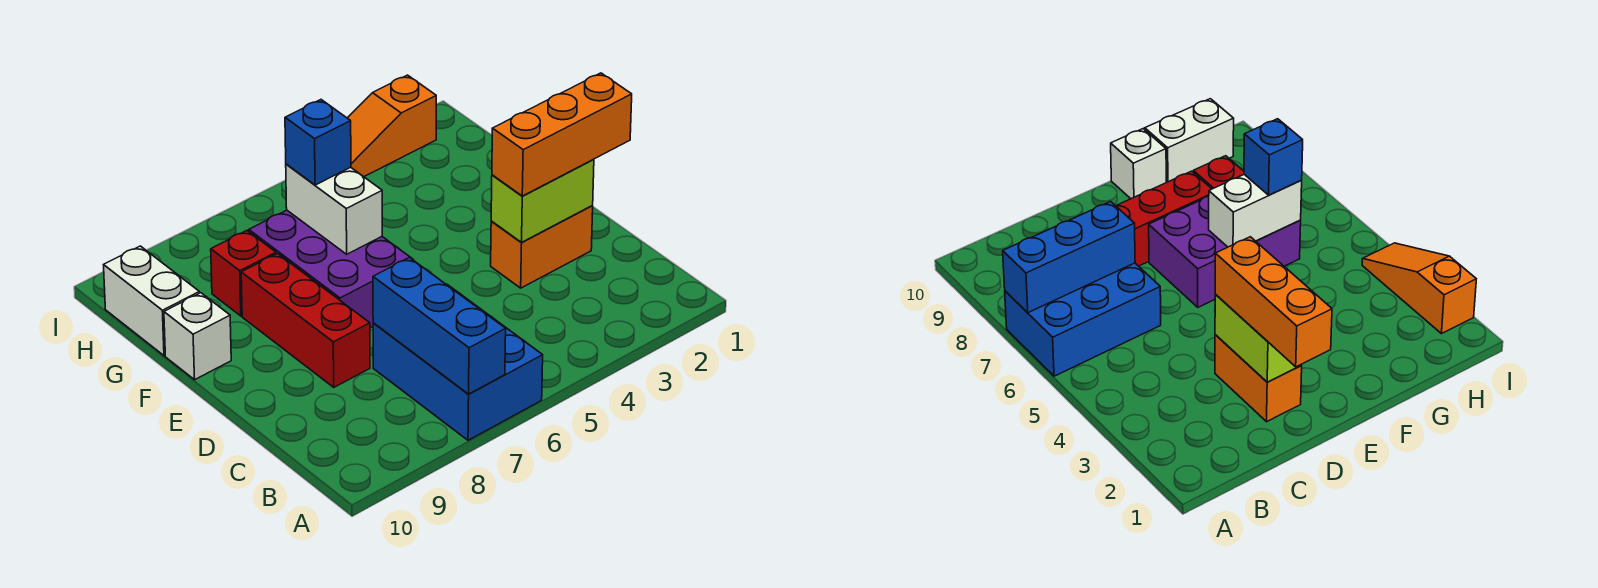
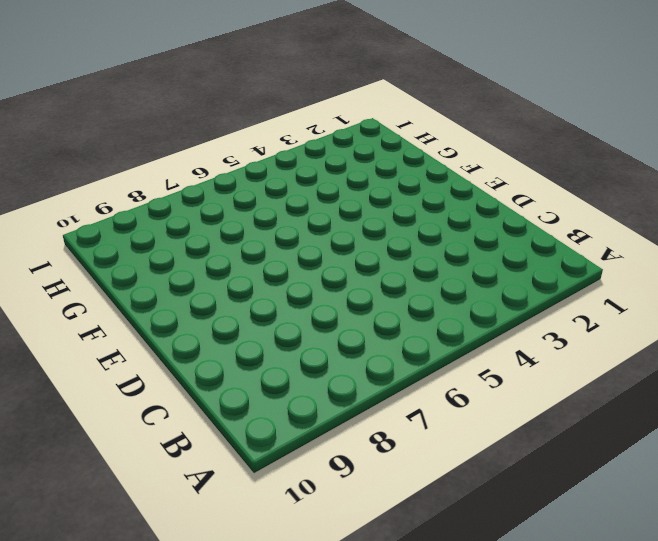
none -> blue 2x3 brick [373,284,543,440]
none -> orange 1x2 brick [491,206,593,288]
none -> red 1x3 brick [241,254,370,387]

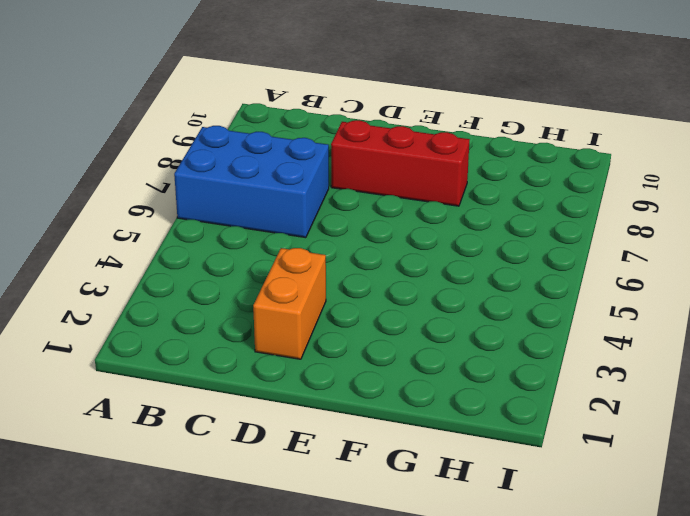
none -> purple 2x3 brick [249,210,413,328]
none -> white 1x1 brick [164,293,231,380]
none -> red 1x1 brick [211,231,276,316]

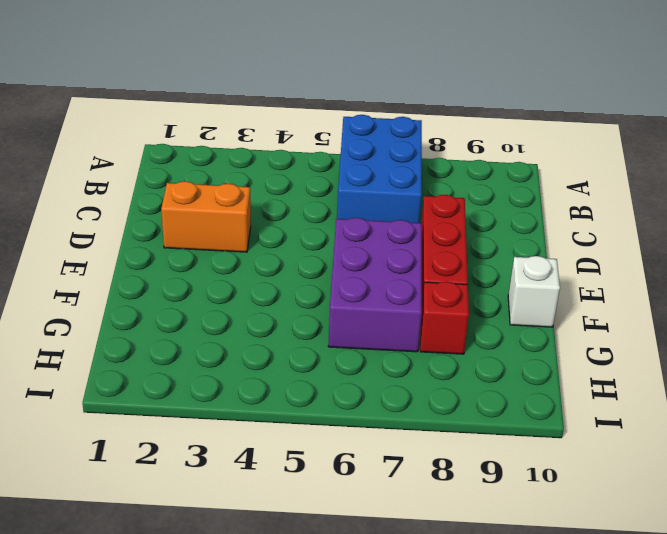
none -> white 1x2 brick [104,246,199,356]
none -> orange 1x3 slope [348,75,436,177]
none -> blue 1x3 brick [373,258,506,394]

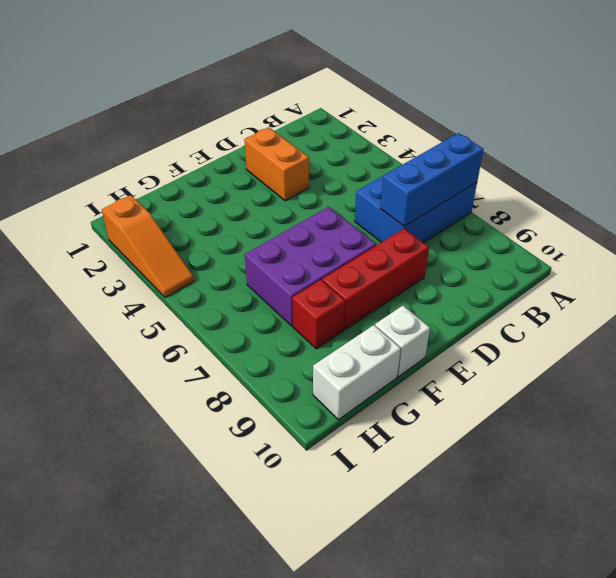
none -> lime 1x2 brick [491,159,594,242]
none -> white 1x2 brick [286,164,382,254]
none -> orange 1x3 brick [492,73,632,196]

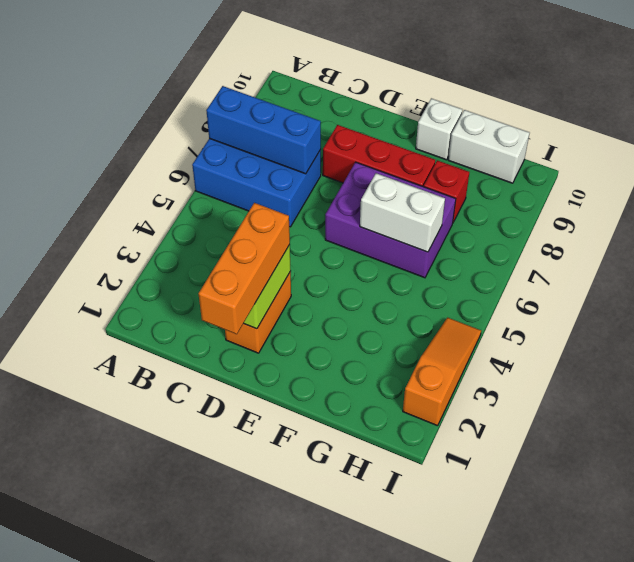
none -> blue 1x1 brick [285,100,351,185]

